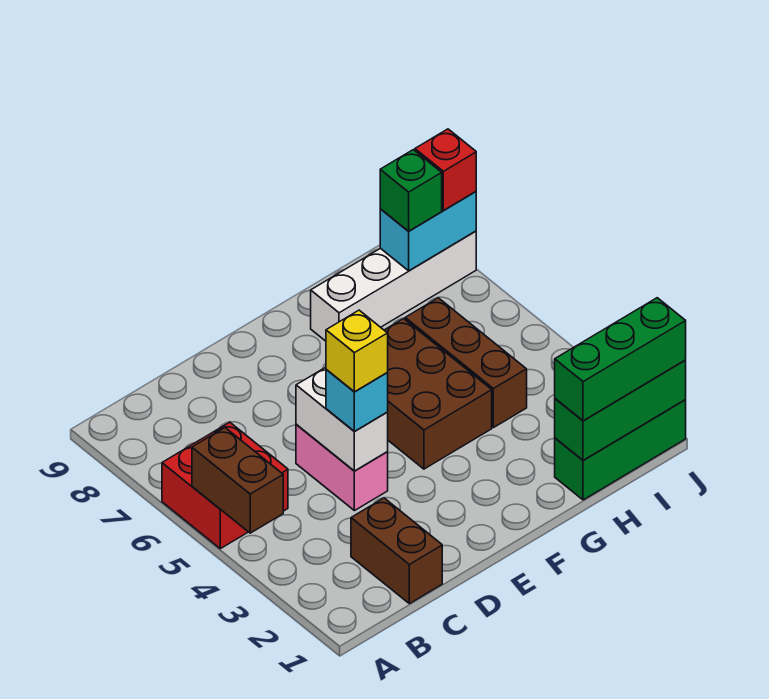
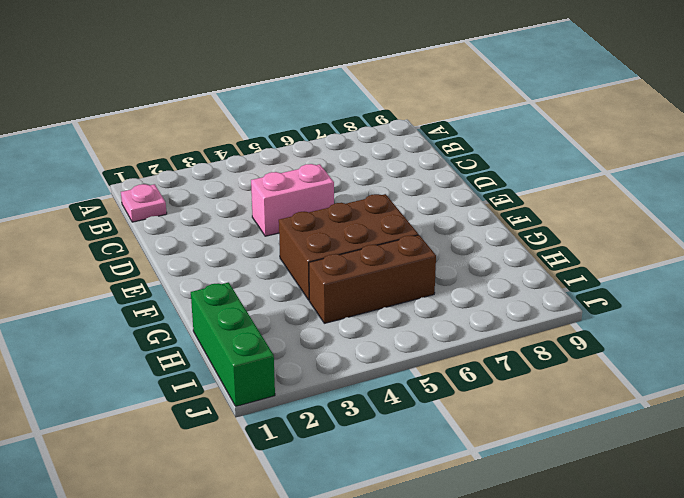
pink 1x1 plate [121,184,167,222] -> none
none -> red 2x2 brick [162,422,288,549]
none -> brown 1x2 brick [351,498,442,604]
none -> white 1x4 brick [311,231,476,341]

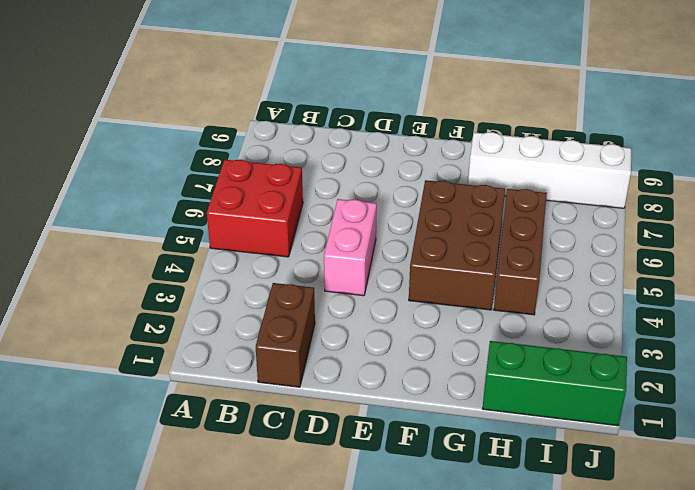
none -> brown 1x2 brick [192,428,283,533]
none -> white 1x2 brick [296,367,388,471]
none -> green 1x3 brick [555,360,686,460]

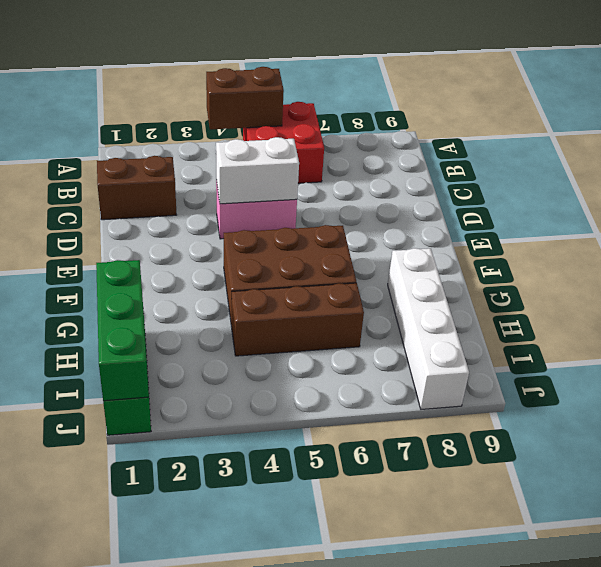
none -> cyan 1x2 brick [380,192,476,271]
none -> cyan 1x1 brick [326,369,388,432]
none -> green 1x3 brick [555,298,686,421]

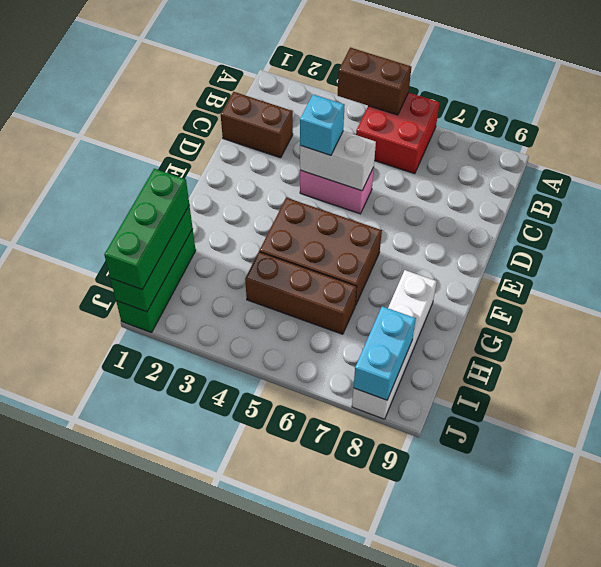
none -> green 1x1 brick [380,150,442,231]
none -> red 1x1 brick [415,129,476,210]
none -> yellow 1x1 brick [326,310,388,392]

